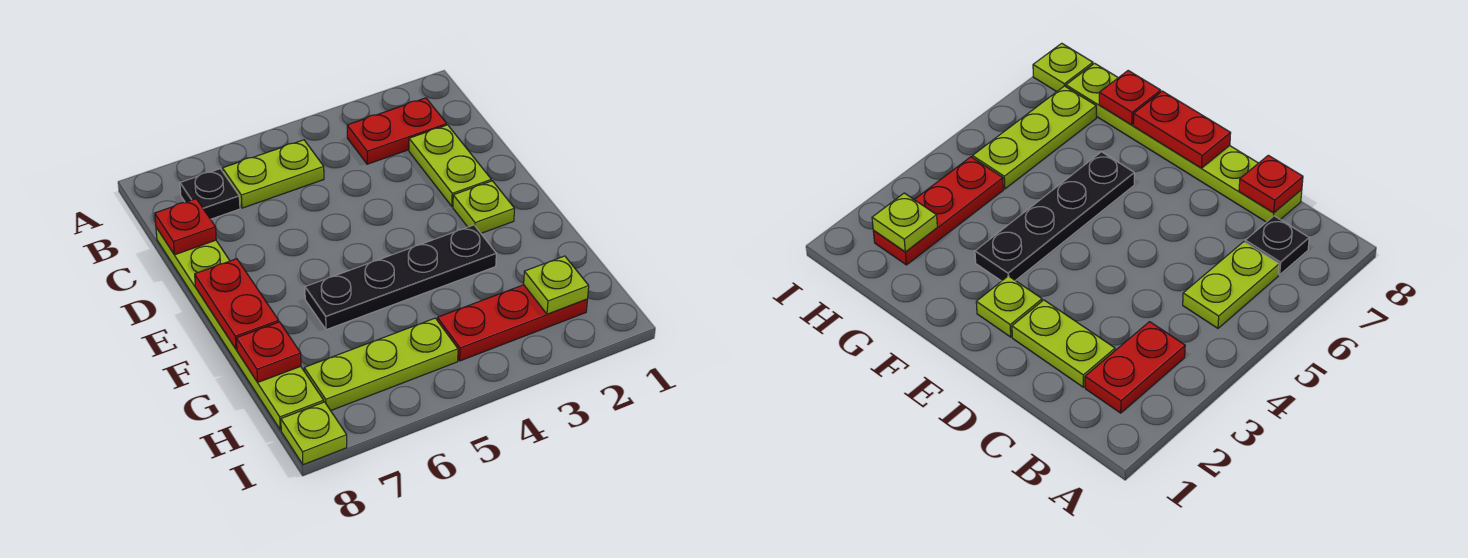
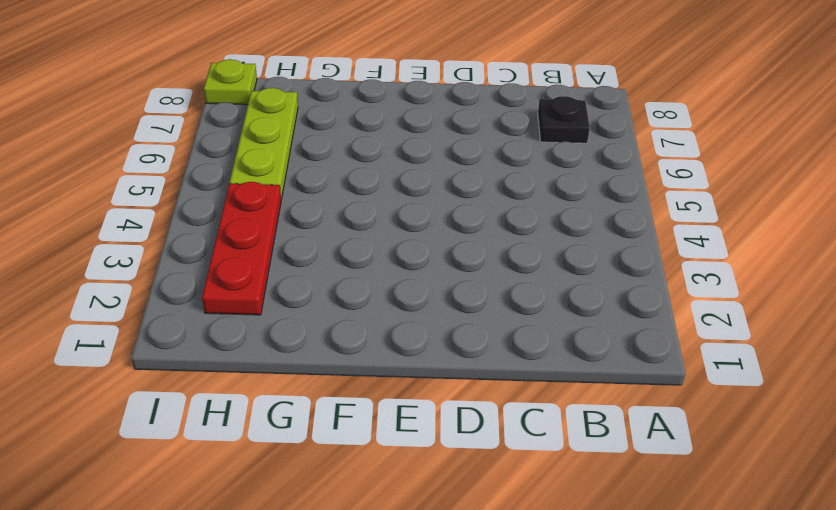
none -> red 1x2 plate [347,98,447,164]
none -> lime 1x2 plate [222,140,324,208]
none -> lime 1x2 plate [409,125,491,206]

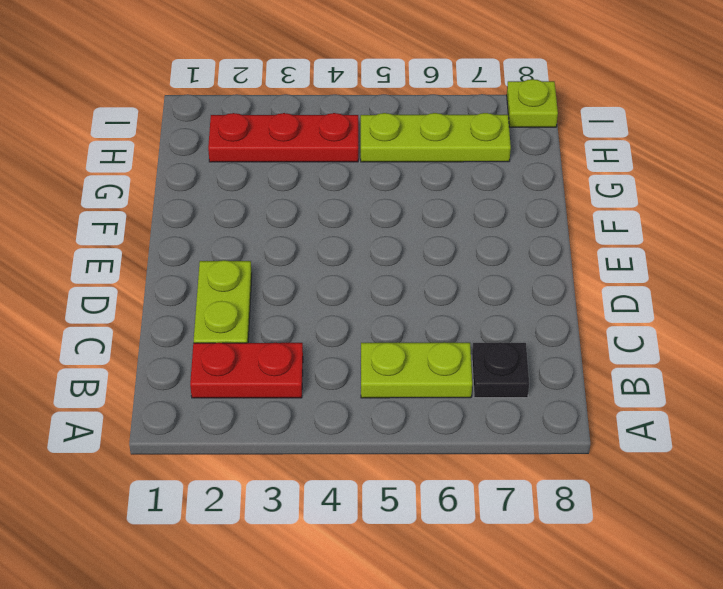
none -> lime 1x6 plate [156,228,324,430]
none -> lime 1x1 plate [453,181,515,233]
none -> black 1x4 plate [305,225,496,330]

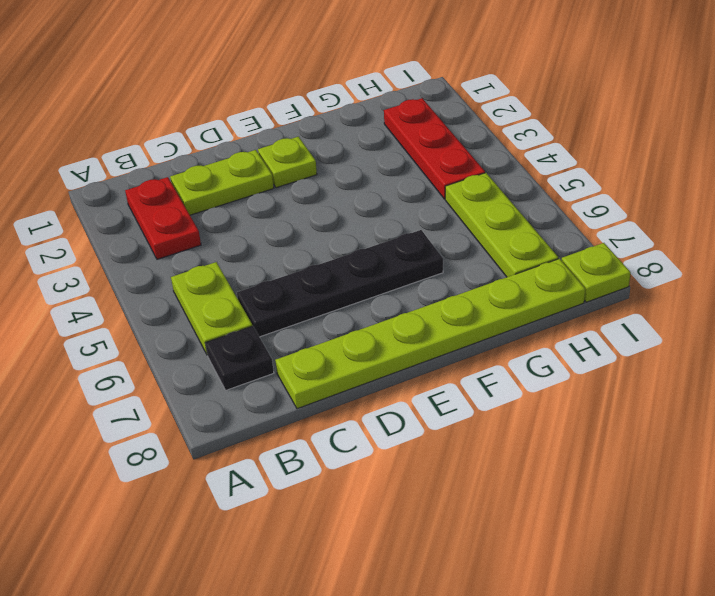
black 1x4 plate [237,230,443,337] -> black 1x4 plate turned to [305,225,496,330]
none -> red 1x1 plate [155,199,216,255]
none -> red 1x2 plate [195,259,279,349]
none -> red 1x1 plate [236,322,301,382]

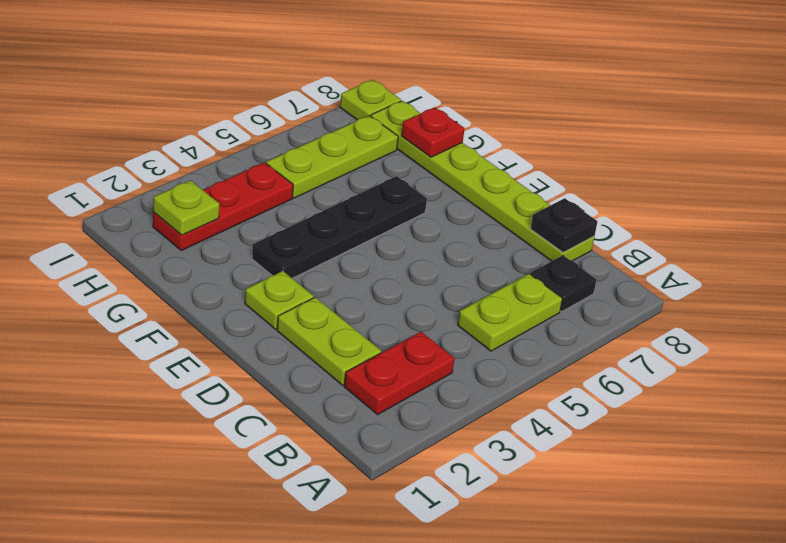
black 1x1 plate [531,198,597,252] -> red 1x1 plate [155,199,216,255]
none -> red 1x2 plate [195,259,279,349]

